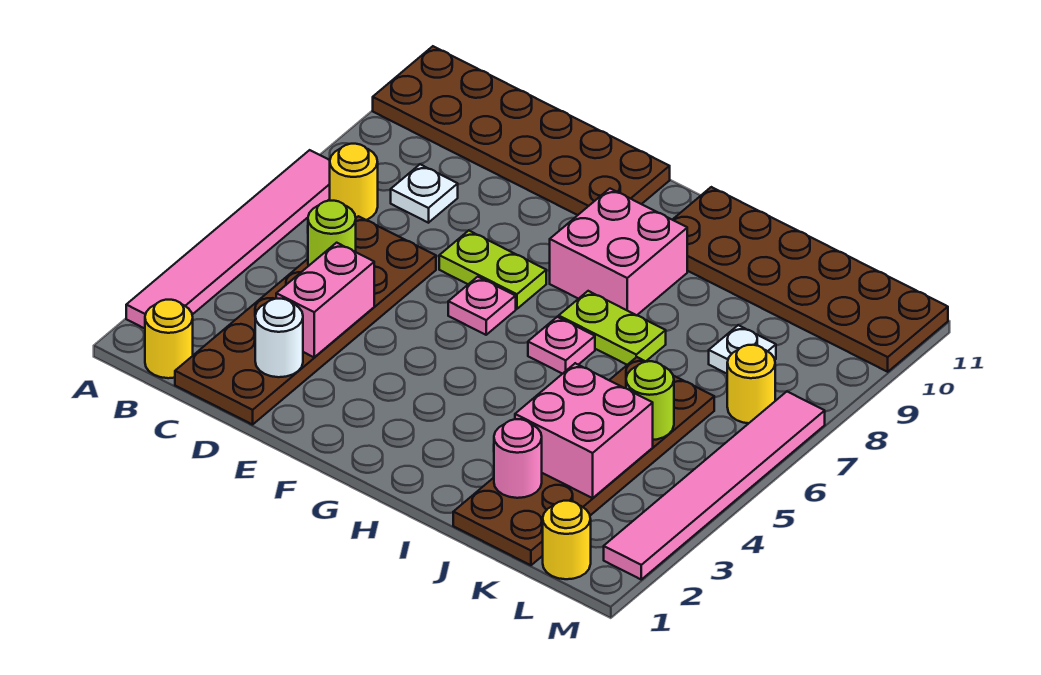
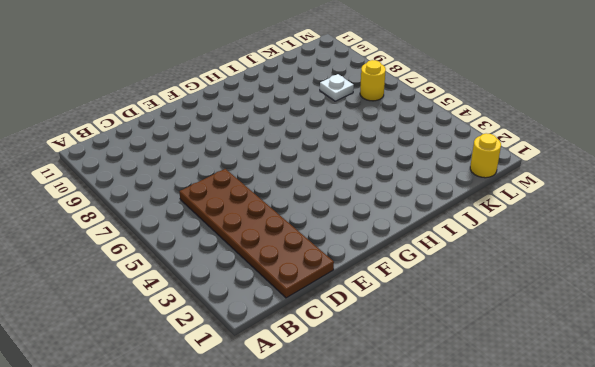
none -> pink 1x6 tile [126,150,330,329]
none -> brown 2x6 plate [373,46,670,215]
none -> yellow 1x1 round brick [145,300,193,378]

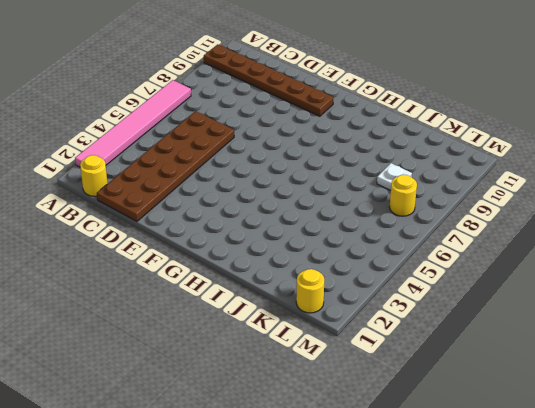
brown 1x6 plate [204,44,333,116] -> brown 2x6 plate [373,46,670,215]
none -> yellow 1x1 round brick [330,144,378,220]
none -> white 1x1 plate [391,164,458,223]
none -> lime 1x2 plate [439,231,546,309]

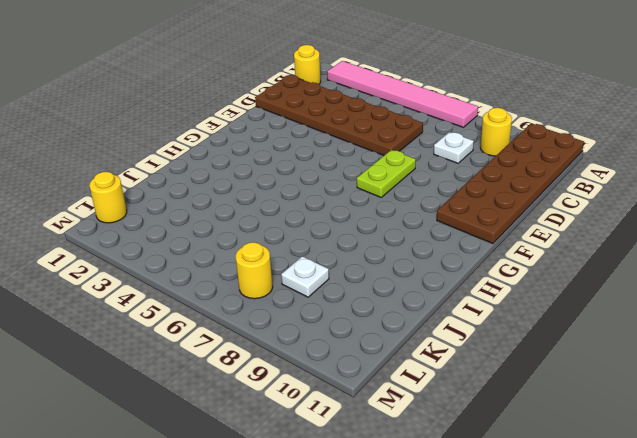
yellow 1x1 round brick [480,108,512,156] -> yellow 1x1 round brick moved to [330,144,378,220]
none -> pink 1x1 plate [448,277,516,335]
none -> pink 2x2 brick [550,189,687,315]
none -> pink 1x1 plate [528,317,595,374]

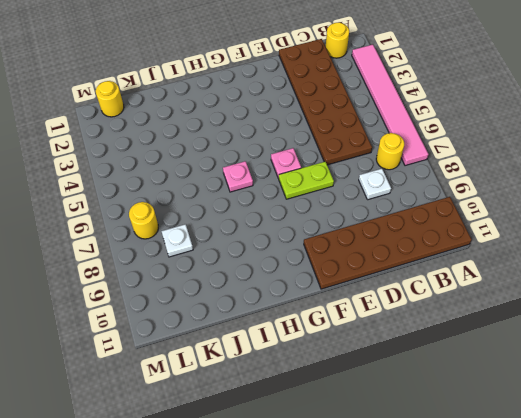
none -> pink 2x2 brick [550,189,687,315]
none -> lime 1x2 plate [559,291,666,365]
none -> brown 2x6 plate [673,187,948,372]

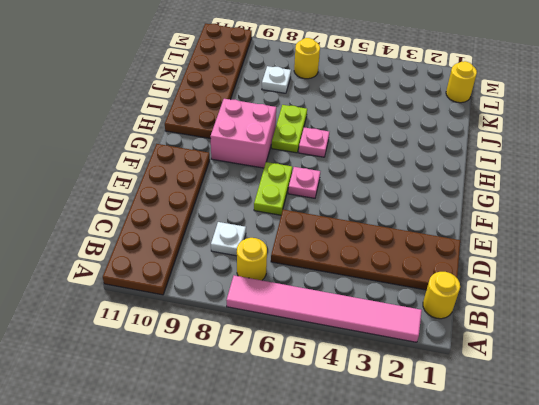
none -> brown 2x6 plate [453,357,714,565]
none -> pink 1x6 tile [604,392,825,579]
none -> lime 1x1 round brick [308,201,356,266]

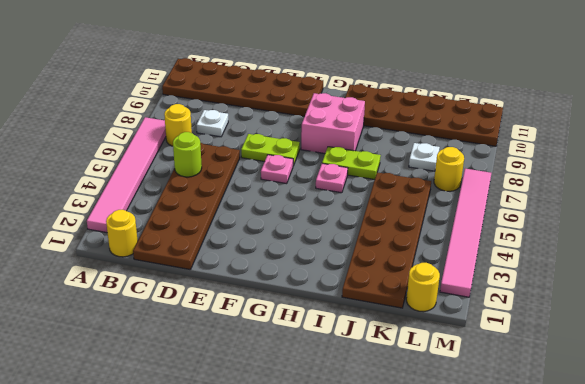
none -> white 1x1 round brick [255,299,303,377]
none -> pink 1x2 brick [276,243,374,357]
none -> pink 1x1 round brick [494,419,542,498]

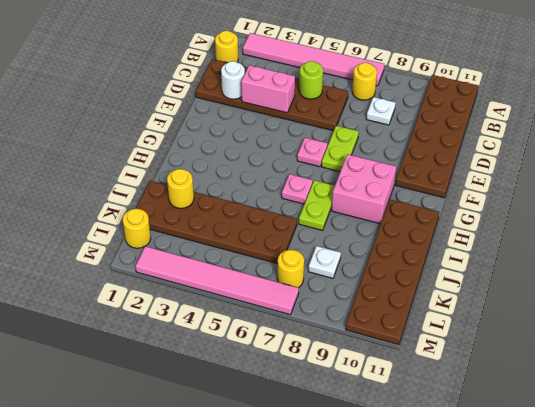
yellow 1x1 round brick [167,169,194,208] -> pink 1x1 round brick [494,419,542,498]
none -> pink 2x2 brick [515,363,653,498]
none -> lime 1x1 round brick [626,361,674,440]

